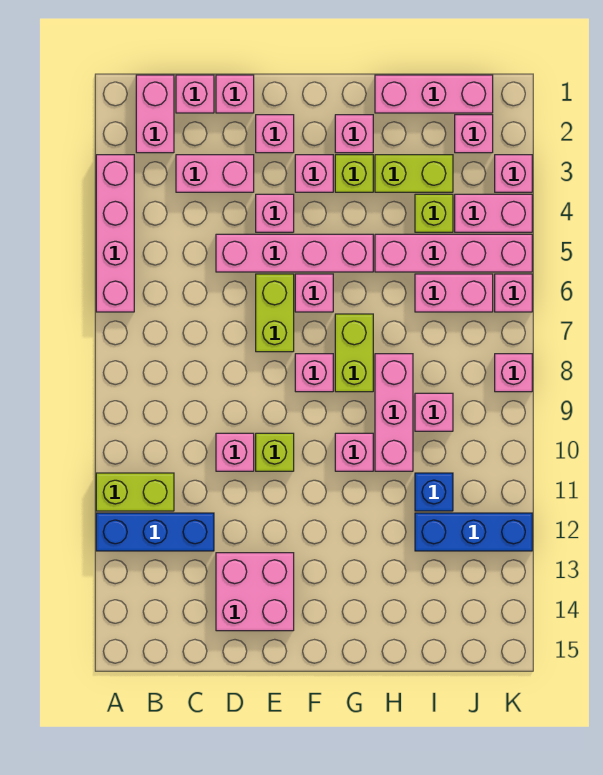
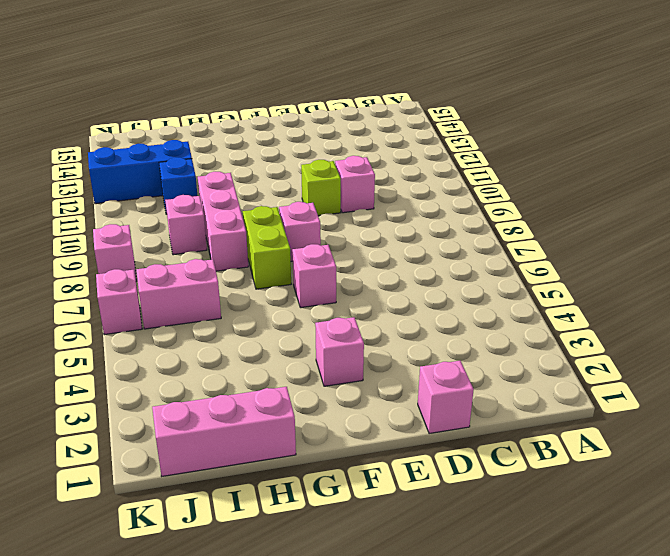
none -> pink 1x4 brick [96,155,134,312]
none -> lime 1x2 brick [96,473,174,511]
none -> blue 1x3 brick [96,513,214,551]
none -> pink 1x2 brick [136,75,174,153]

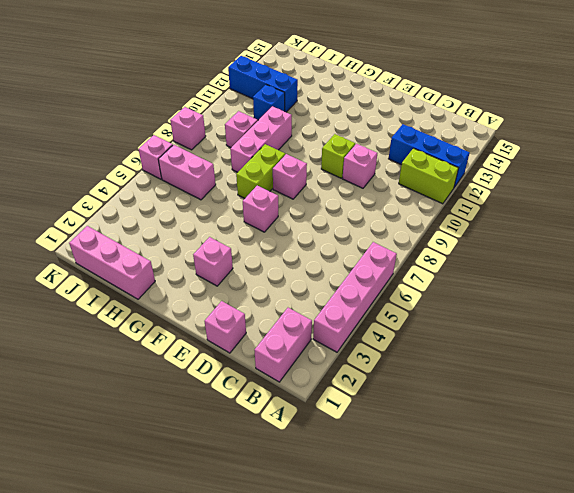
none -> pink 1x1 brick [176,75,214,113]
none -> pink 1x2 brick [176,155,254,192]
none -> pink 1x4 brick [216,234,373,272]
none -> pink 2x2 brick [216,553,294,631]

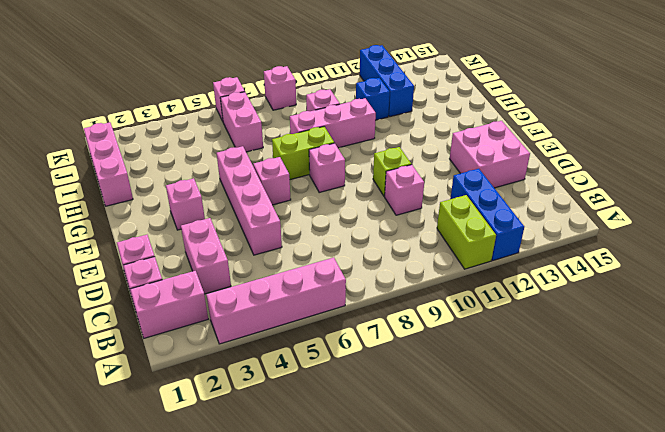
none -> pink 1x1 brick [256,115,294,153]
none -> pink 1x1 brick [256,194,294,232]
none -> lime 1x2 brick [256,274,294,352]
none -> pink 1x1 brick [335,115,373,153]

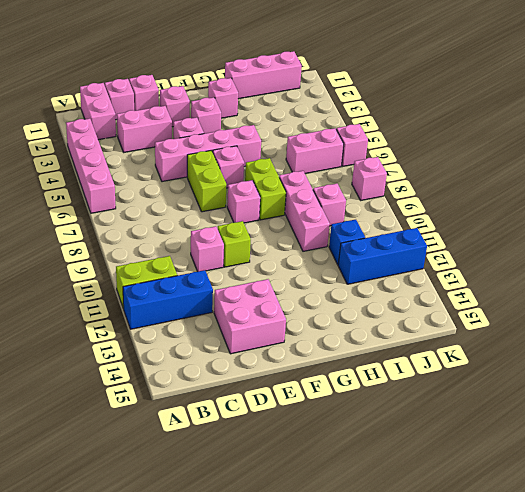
none -> lime 1x1 brick [335,155,373,192]
none -> pink 1x1 brick [335,433,373,471]
none -> lime 1x2 brick [375,155,453,192]
none -> pink 1x4 brick [375,234,532,272]

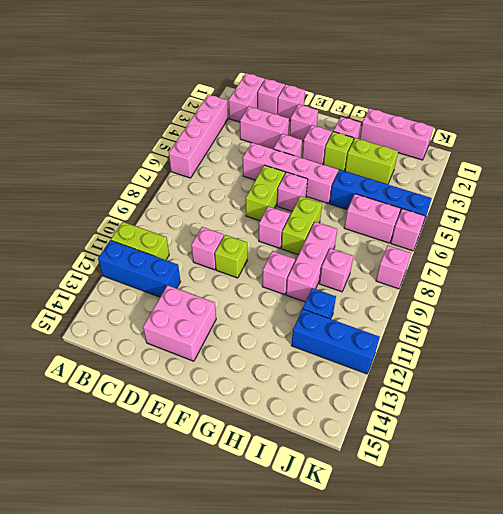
blue 1x4 brick [330,170,432,229] -> pink 1x4 brick [375,234,532,272]
none -> lime 1x1 brick [415,194,453,232]
none -> pink 1x1 brick [455,115,493,153]
none -> pink 1x2 brick [455,194,532,232]
none -> pink 1x1 brick [495,155,532,192]

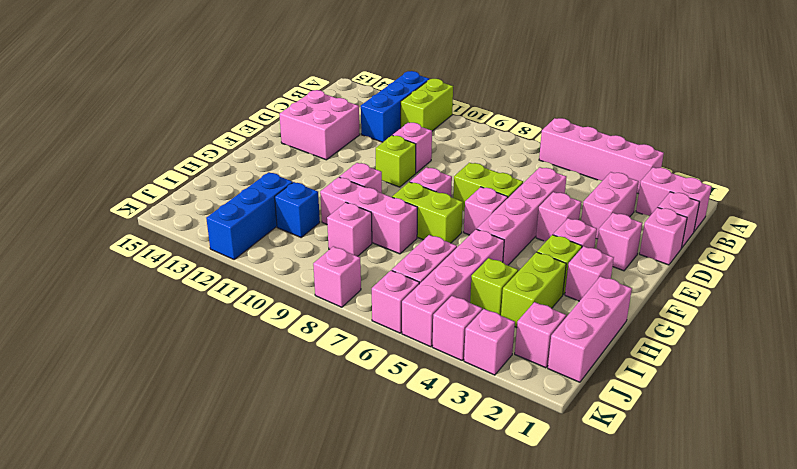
pink 1x1 brick [432,296,482,360] -> pink 1x2 brick [455,194,532,232]

